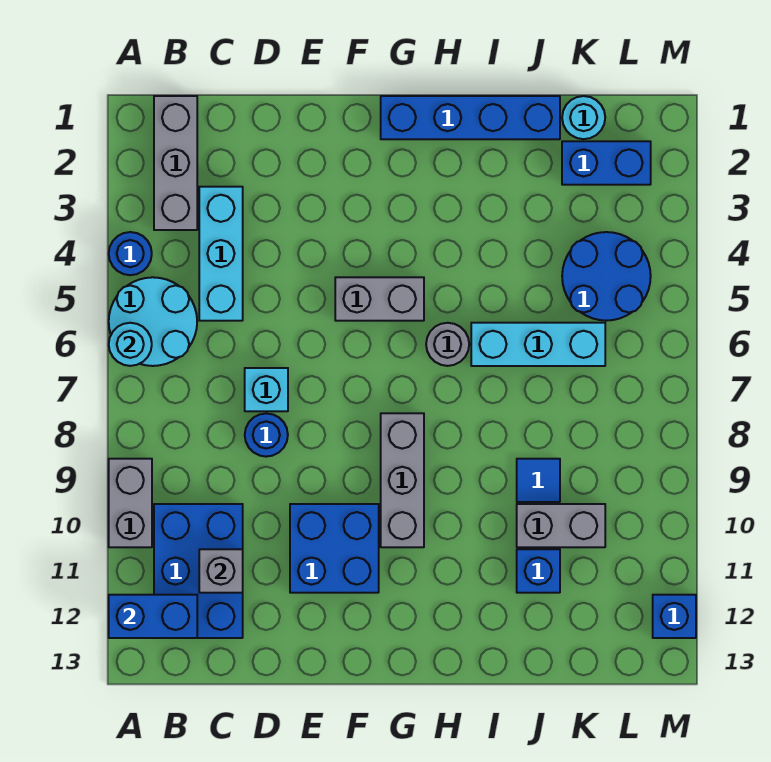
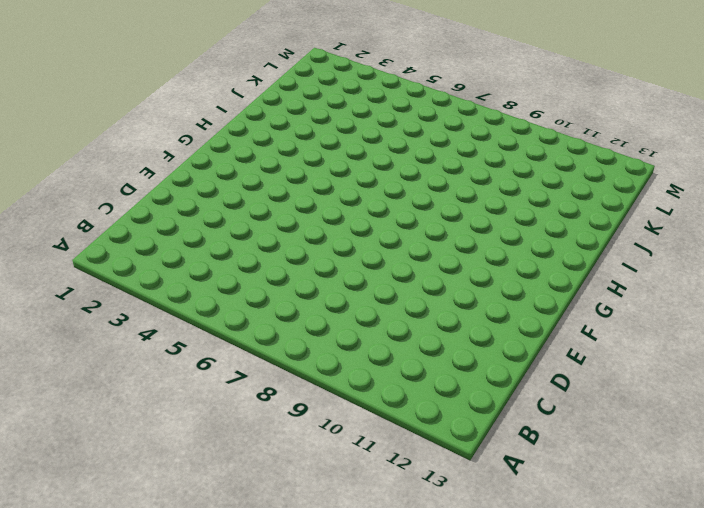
none -> blue 1x1 round brick [109,232,152,275]
none -> cyan 2x2 round brick [109,277,197,366]
none -> grey 1x2 brick [109,459,152,547]

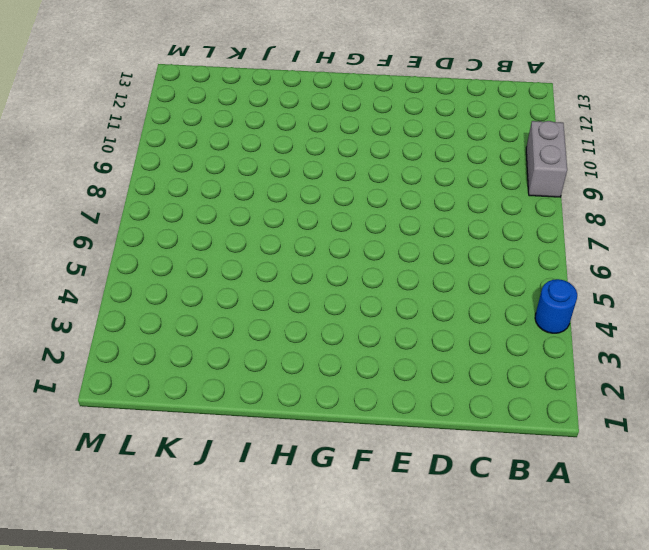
none -> cyan 2x2 round brick [109,277,197,366]
none -> grey 1x3 brick [154,96,197,230]
none -> blue 2x3 brick [154,504,243,638]

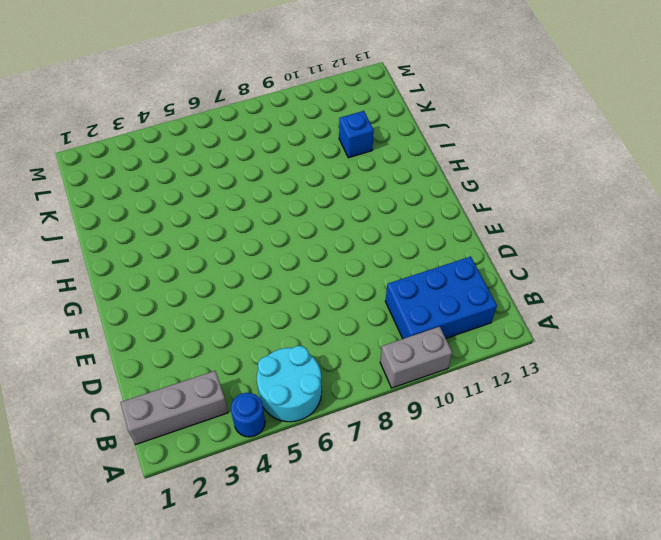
none -> cyan 1x3 brick [199,187,243,321]
none -> cyan 1x1 brick [245,368,288,411]
none -> blue 1x1 round brick [245,413,288,457]

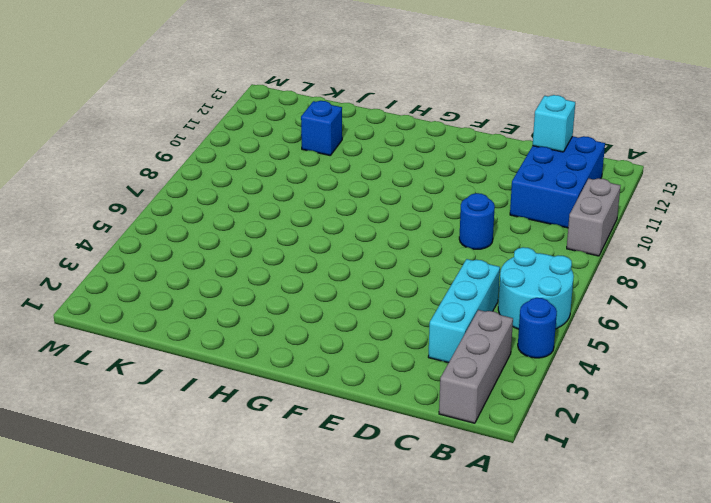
cyan 1x1 brick [533,95,575,152] -> cyan 1x1 brick moved to [245,368,288,411]
none -> blue 2x2 brick [290,504,379,593]
none -> grey 1x2 brick [335,277,424,321]
none -> blue 1x4 brick [381,96,560,139]

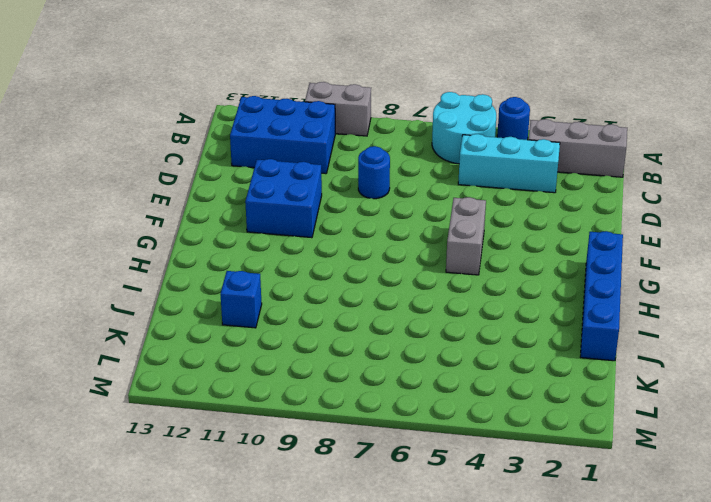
none -> cyan 1x1 brick [245,368,288,411]
none -> grey 1x3 brick [381,413,424,547]
none -> grey 1x1 round brick [426,323,469,366]

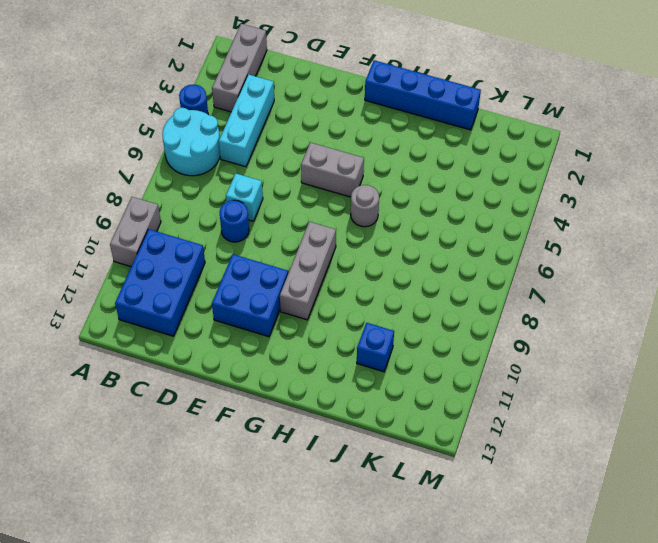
none -> cyan 1x3 brick [471,323,605,366]
none -> blue 1x1 tile [517,459,560,502]
none -> grey 1x2 brick [517,504,605,547]

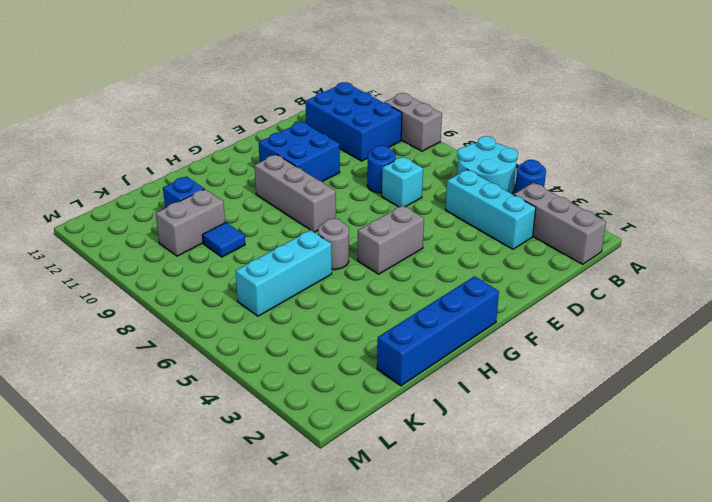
none -> cyan 1x1 round brick [562,96,605,139]
none -> blue 1x2 brick [562,141,651,185]
none -> blue 2x2 round brick [562,232,651,321]

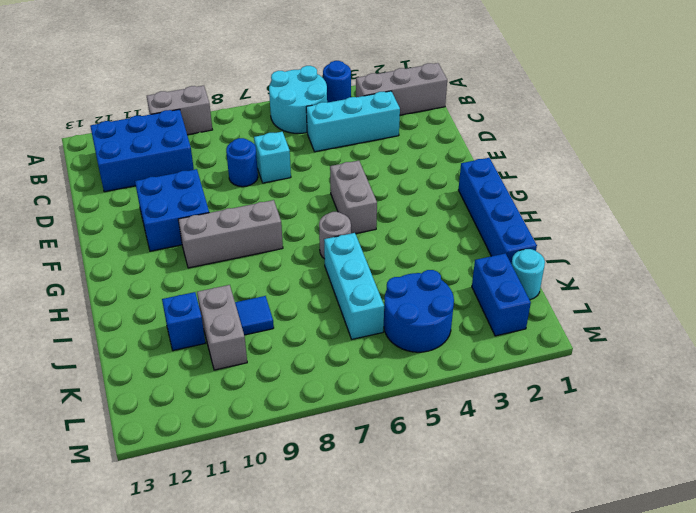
none -> blue 1x1 brick [653,595,696,638]
none -> cyan 1x1 round brick [109,323,152,366]
none -> blue 1x2 brick [109,595,197,638]

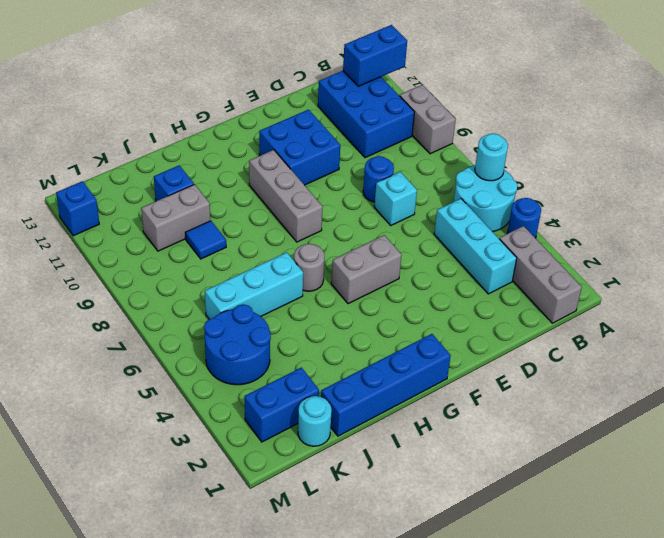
none -> grey 1x1 brick [199,549,243,593]

